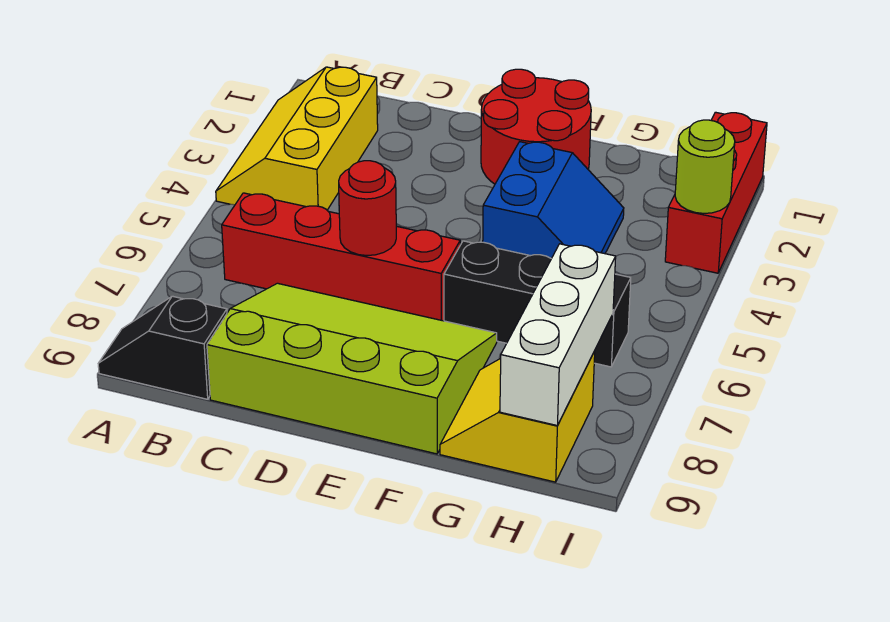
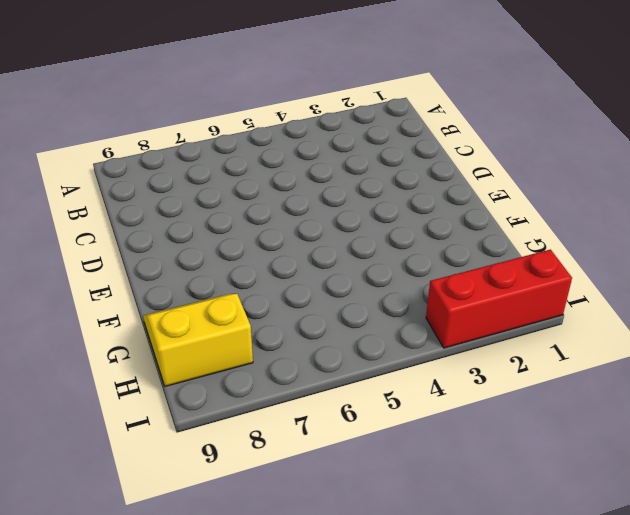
none -> yellow 2x3 slope [216,67,378,210]
none -> black 1x2 slope [98,296,227,399]
none -> red 1x4 brick [222,193,460,321]

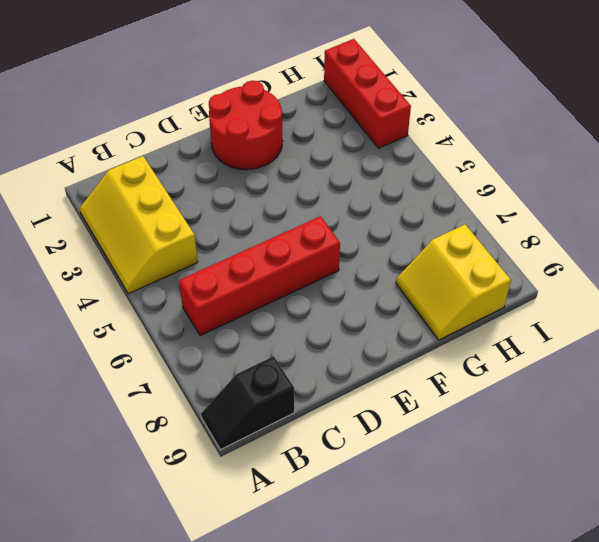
none -> lime 3x4 slope [207,283,497,454]
none -> blue 2x2 slope [483,142,624,259]
none -> black 1x3 brick [444,241,631,367]

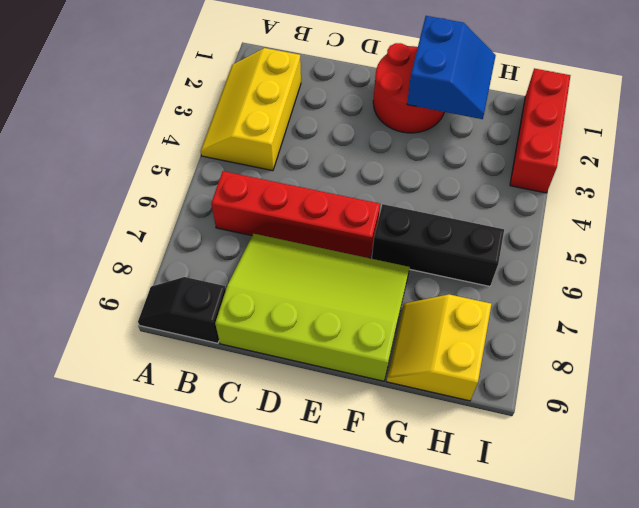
blue 2x2 slope [407,16,496,119] -> blue 2x2 slope moved to [483,142,624,259]
none -> red 1x1 round brick [339,161,396,255]
none -> white 1x3 brick [500,244,616,426]
none -> lime 1x1 round brick [675,120,735,213]

